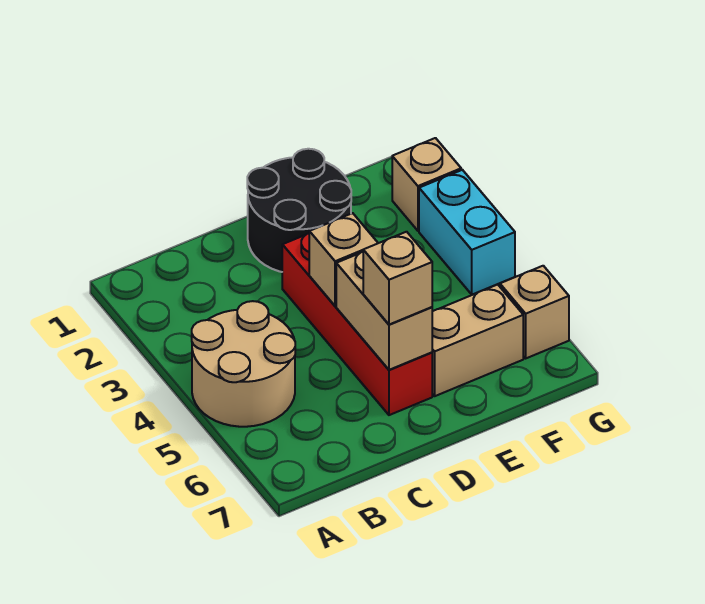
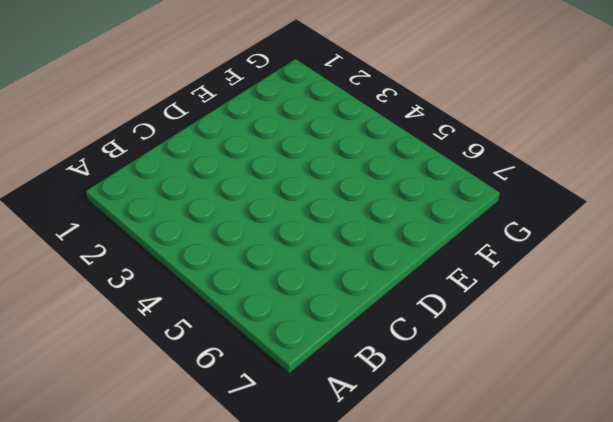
none -> tan 2x2 round brick [192,301,295,427]
none -> black 2x2 round brick [247,149,351,272]

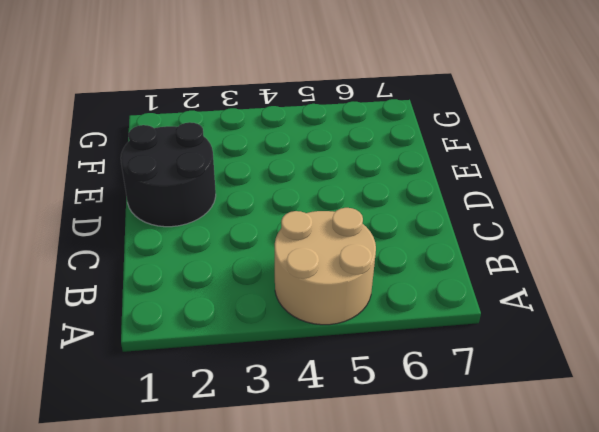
none -> red 1x4 brick [282,233,432,415]
none -> tan 1x2 brick [432,284,523,396]

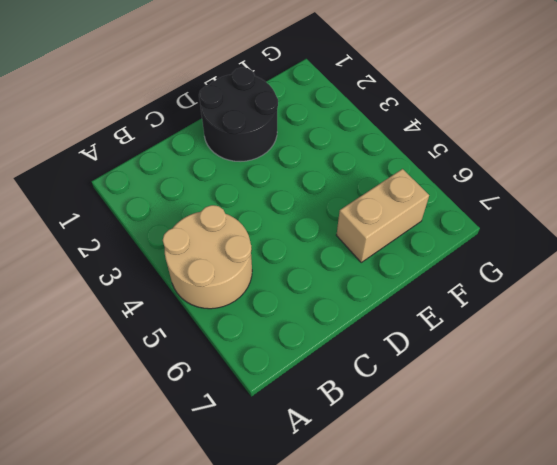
none -> red 1x4 brick [282,233,432,415]
none -> tan 1x1 brick [392,138,461,231]

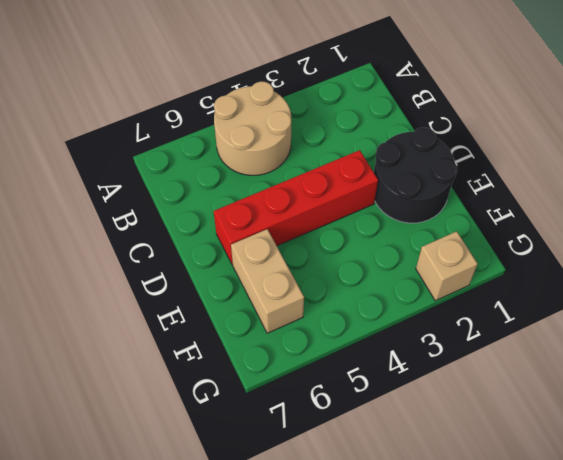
none -> cyan 1x2 brick [419,170,515,295]
none -> tan 1x1 brick [500,266,569,358]

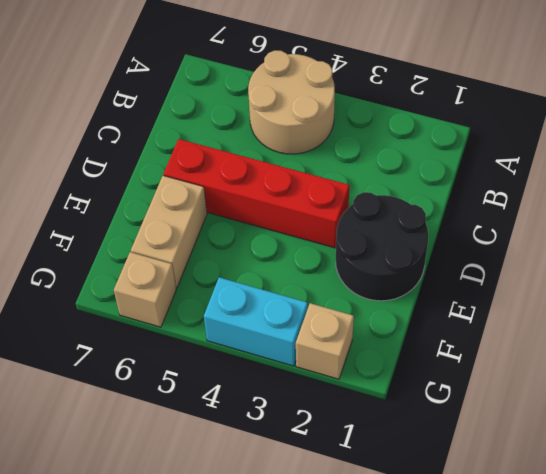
none -> tan 1x1 brick [309,213,378,306]
none -> tan 1x2 brick [336,252,432,370]

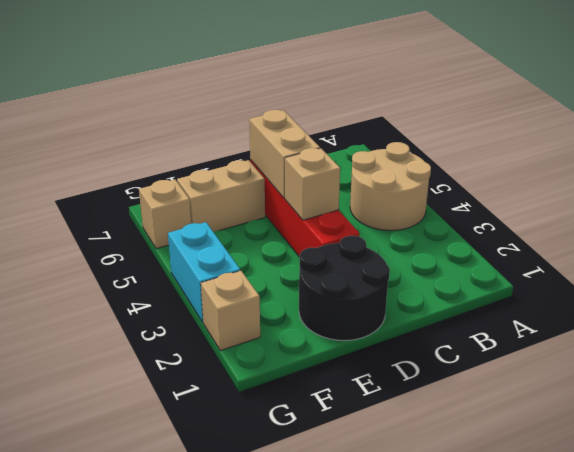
none -> tan 1x1 brick [363,232,432,325]

